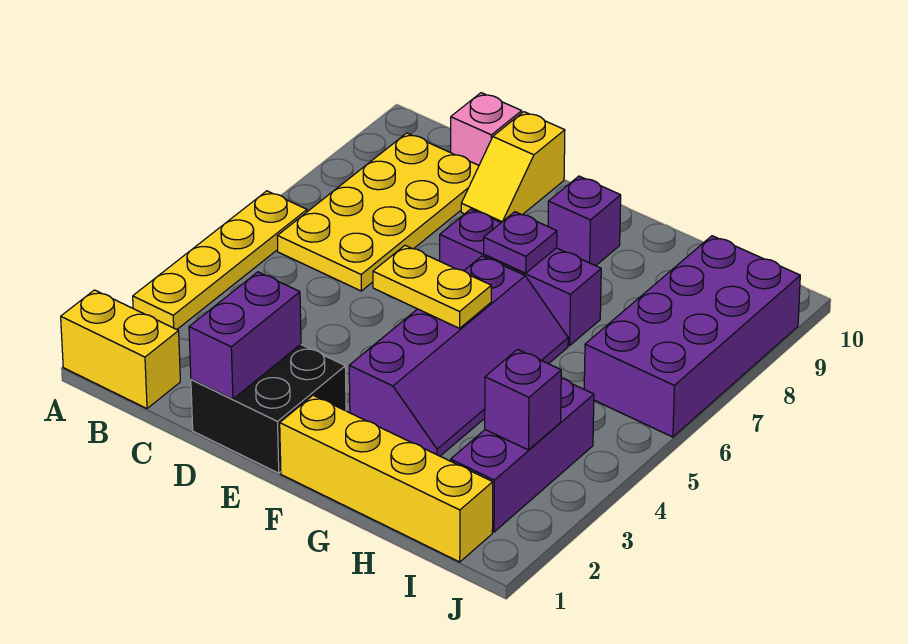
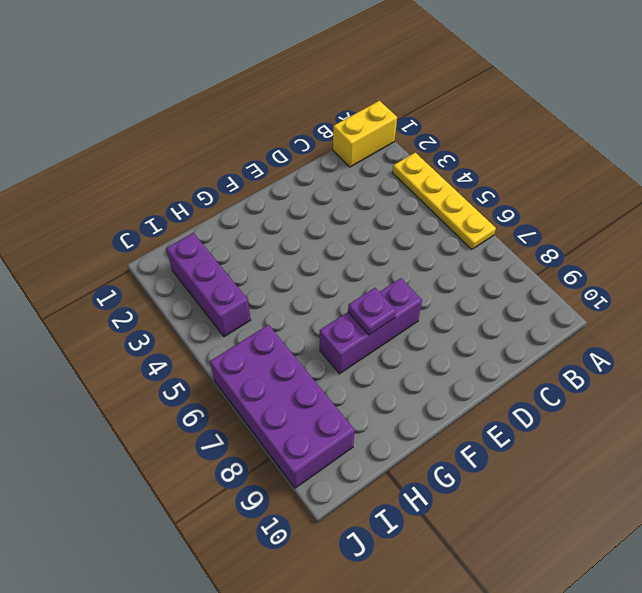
none -> yellow 2x4 plate [277,133,479,291]
none -> pink 1x1 brick [451,93,522,165]
none -> black 2x2 brick [191,344,346,473]

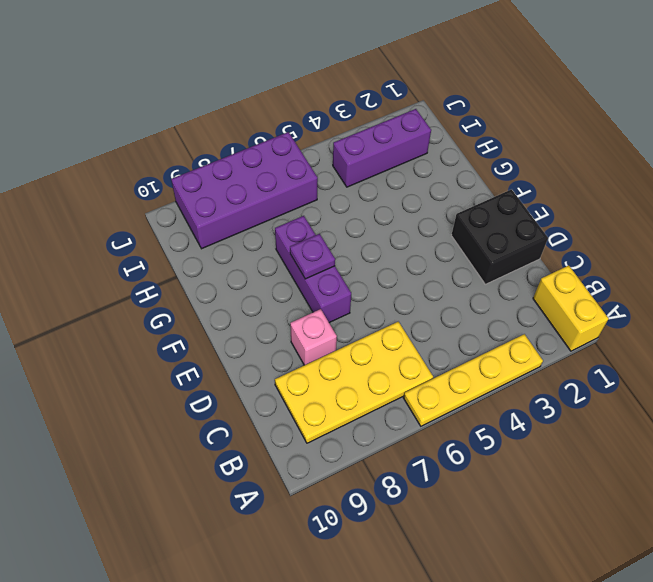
pink 1x1 brick [290,309,337,365] -> pink 1x1 brick moved to [451,93,522,165]
none -> yellow 1x2 slope [461,112,565,223]
none -> yellow 1x4 brick [280,395,493,562]
none -> purple 2x4 slope [349,256,568,456]

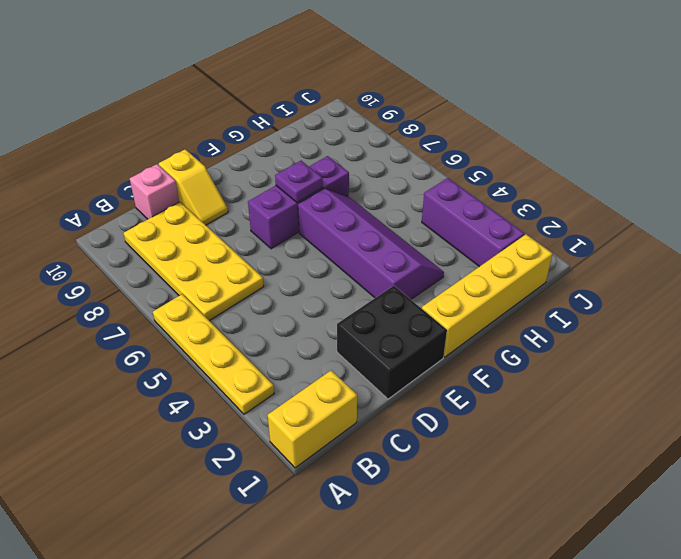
none -> purple 1x1 brick [548,176,621,266]
none -> purple 2x4 brick [584,236,800,437]
none -> purple 1x2 brick [189,272,301,399]

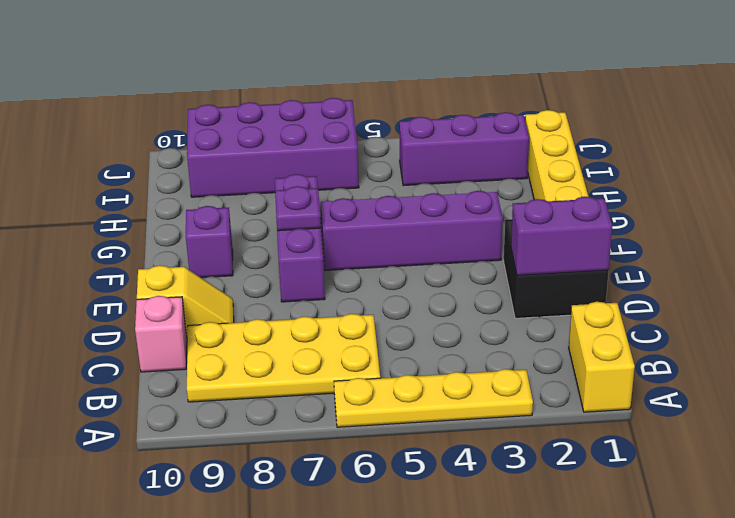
none -> yellow 1x2 plate [373,245,491,328]
none -> purple 1x1 brick [485,350,561,450]

